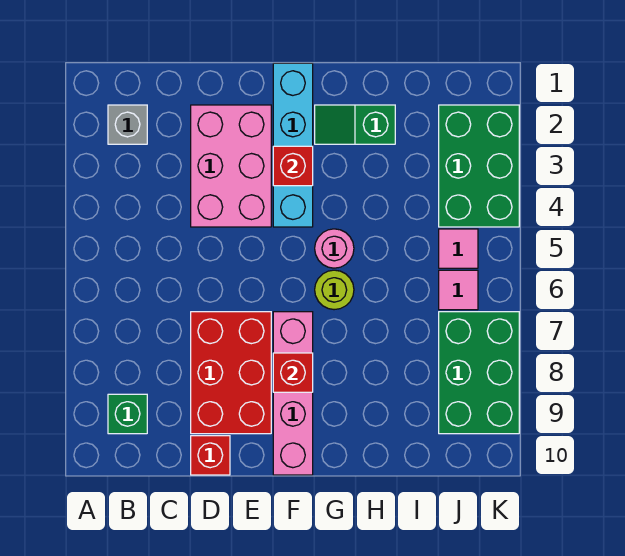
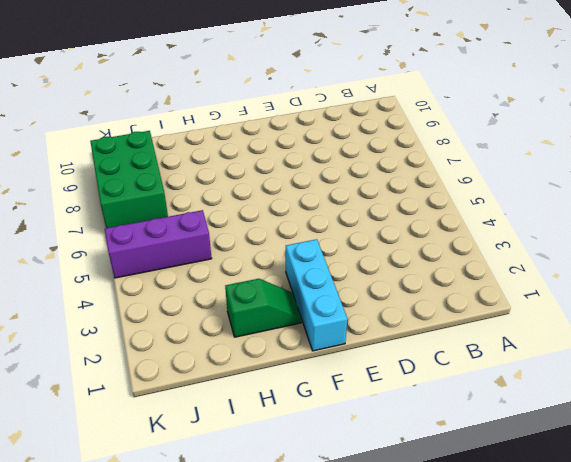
cyan 1x3 brick [286,239,347,351] -> cyan 1x4 brick [273,63,313,227]
purple 1x3 brick [105,210,212,278] -> pink 1x1 tile [439,229,478,268]
none -> grey 1x1 brick [108,105,147,144]
none -> green 1x1 brick [108,394,147,434]
none -> pink 2x3 brick [191,105,271,227]

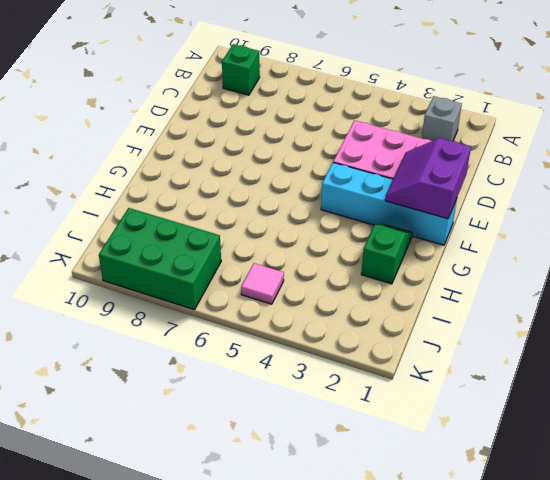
purple 2x2 slope [385,138,471,219] -> none
none -> red 2x3 brick [191,312,271,434]
none -> red 1x1 brick [191,436,230,475]
none -> pink 1x4 brick [273,312,313,475]

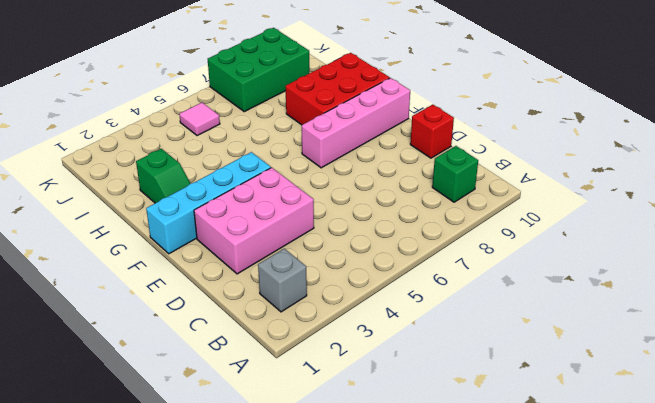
red 2x3 brick [285,53,390,125] -> red 2x3 brick moved to [191,312,271,434]
none -> pink 1x1 round brick [315,229,354,268]
none -> lime 1x1 round brick [315,270,354,310]
none -> green 2x3 brick [439,105,519,227]

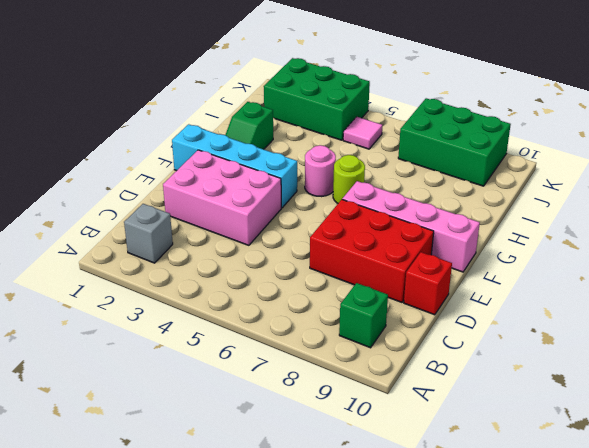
none -> pink 1x1 tile [439,270,478,310]
none -> red 1x1 brick [273,146,313,186]
none -> red 1x1 brick [273,353,313,392]

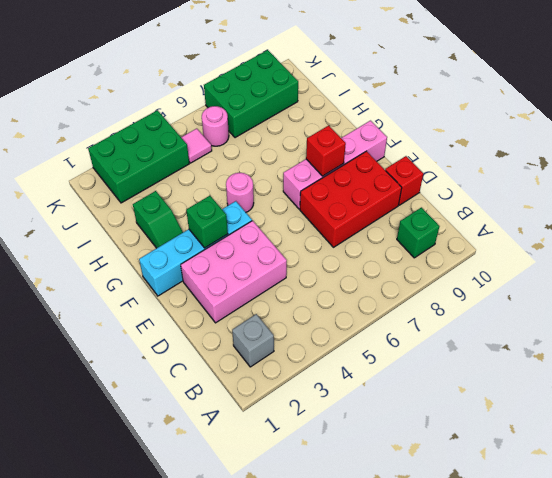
green 1x1 brick [186,196,228,248] -> red 1x1 brick [273,146,313,186]
pink 1x1 round brick [202,106,229,146] -> pink 1x1 tile [439,270,478,310]
none -> lime 1x1 round brick [315,270,354,310]

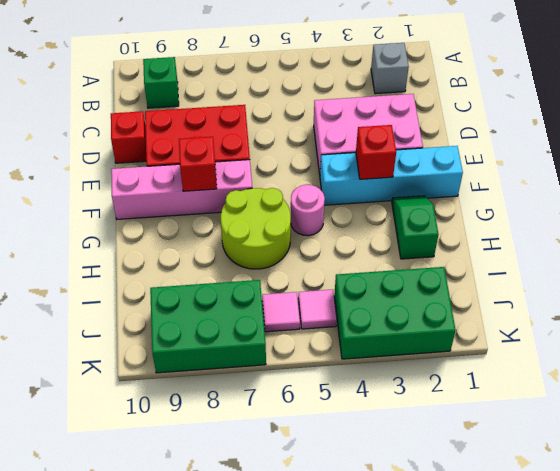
lime 2x2 round brick [221,188,291,269] -> lime 1x1 round brick [315,270,354,310]

